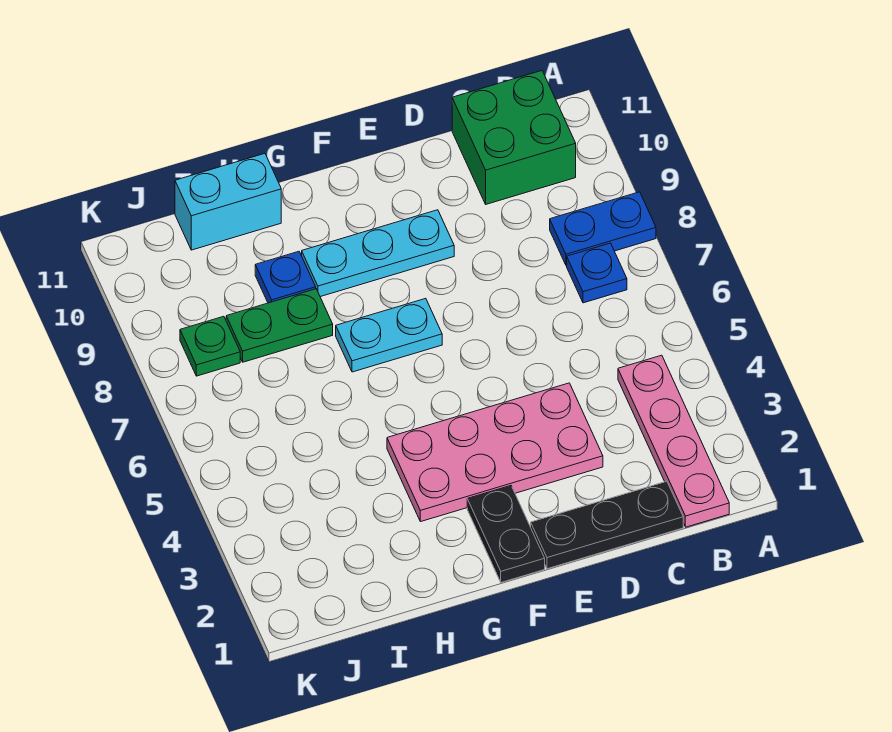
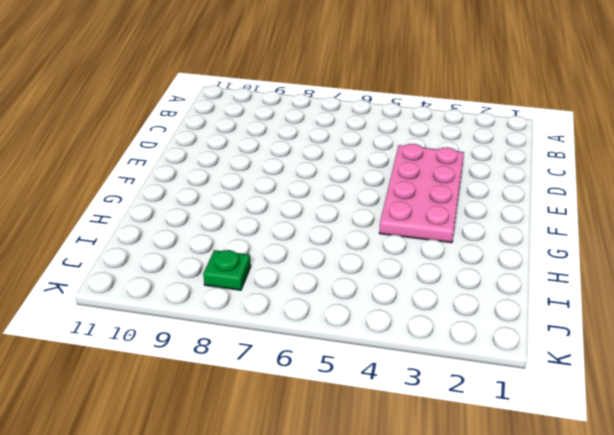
none -> blue 1x2 plate [550,192,656,265]
none -> pink 1x4 plate [618,355,729,527]
none -> blue 1x1 plate [567,243,627,303]

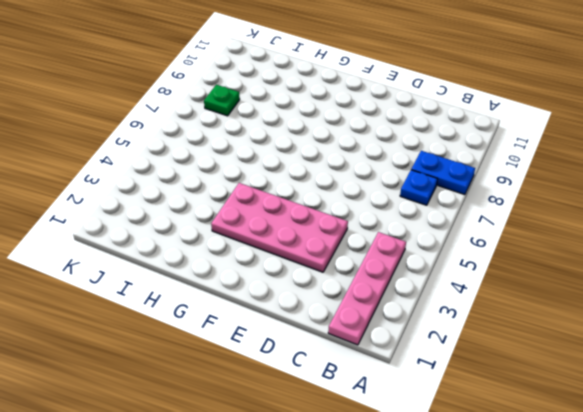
none -> green 2x2 brick [452,71,576,204]
none -> black 1x3 plate [531,481,683,569]
none -> cyan 1x3 plate [302,210,454,297]

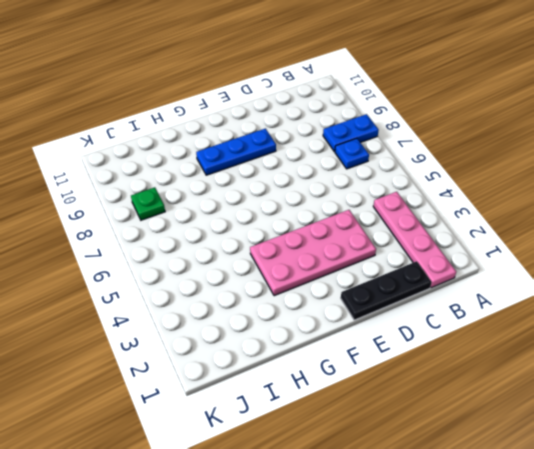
blue 1x3 plate [196,129,276,175] -> cyan 1x3 plate [302,210,454,297]
none -> green 2x2 brick [452,71,576,204]
none -> black 1x2 plate [467,486,545,582]
none -> cyan 1x2 plate [336,298,442,372]

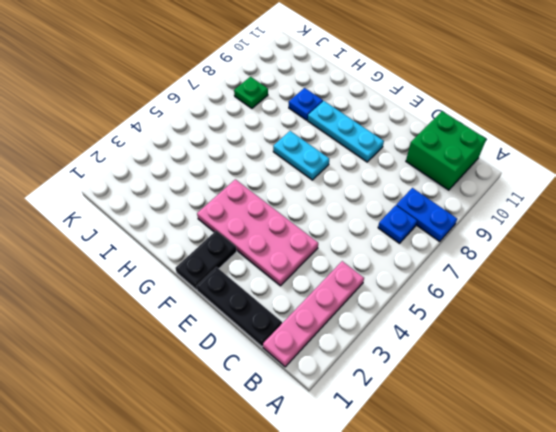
none -> green 1x2 plate [226,289,333,362]
none -> cyan 1x2 brick [175,154,281,250]

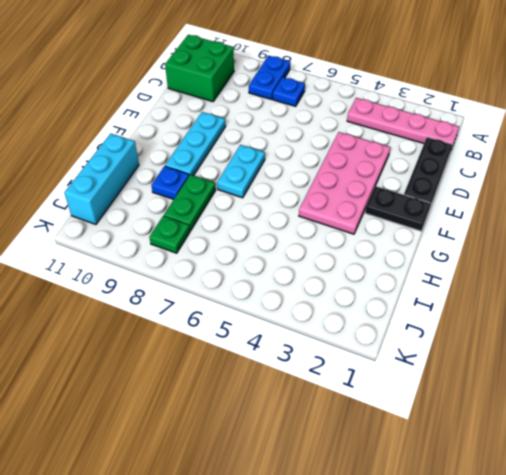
cyan 1x3 brick [65,134,139,224] -> cyan 1x2 brick [175,154,281,250]

